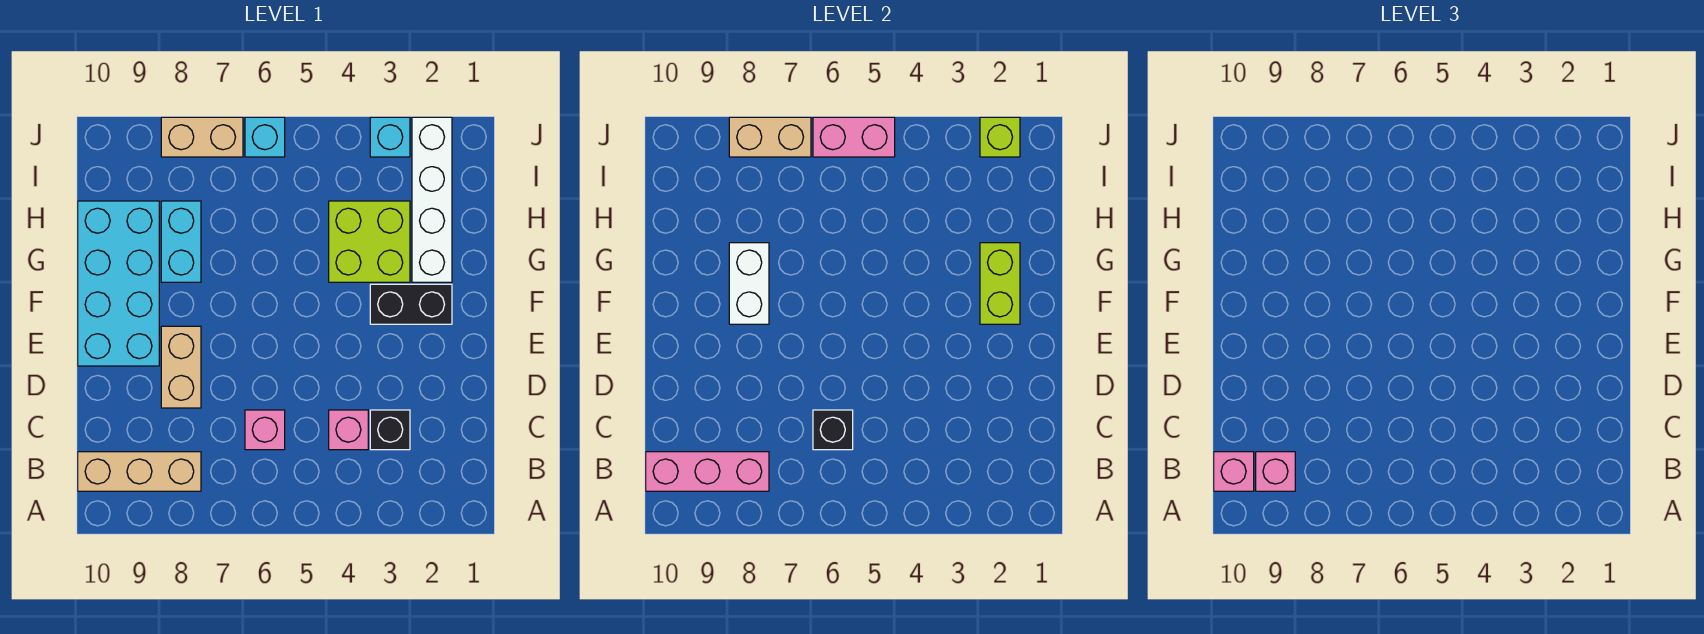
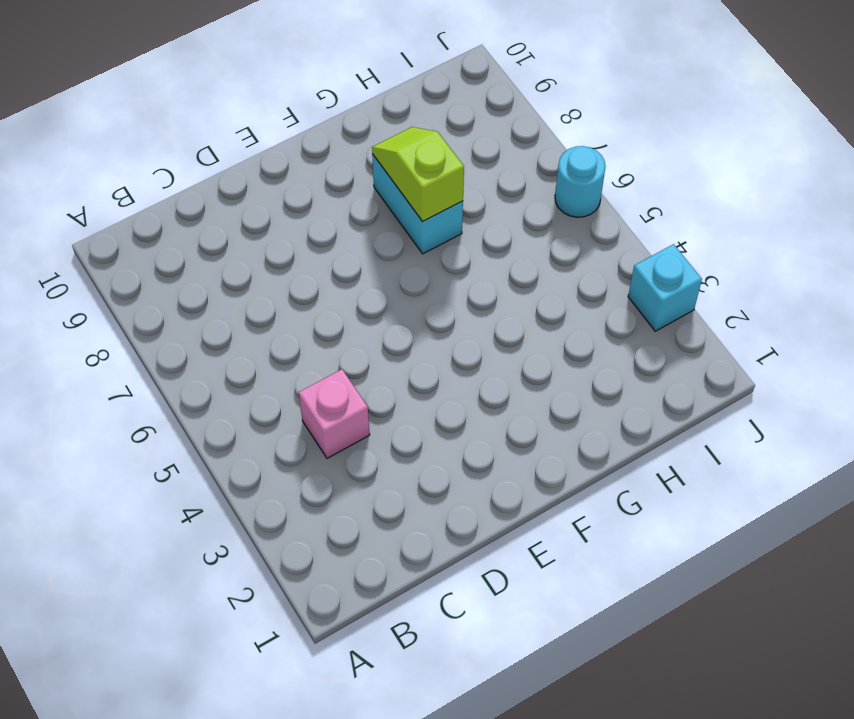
cyan 1x2 brick [372,154,463,254] -> cyan 1x2 brick turned to [161,201,201,282]
lime 1x2 slope [372,127,464,221] -> white 1x2 brick [729,243,769,324]
cyan 1x1 round brick [555,146,606,217] -> cyan 1x1 brick [245,117,285,157]
none -> tan 1x3 brick [78,452,201,491]
none -> black 1x1 brick [370,410,410,450]
none -> pink 1x1 brick [245,410,285,450]

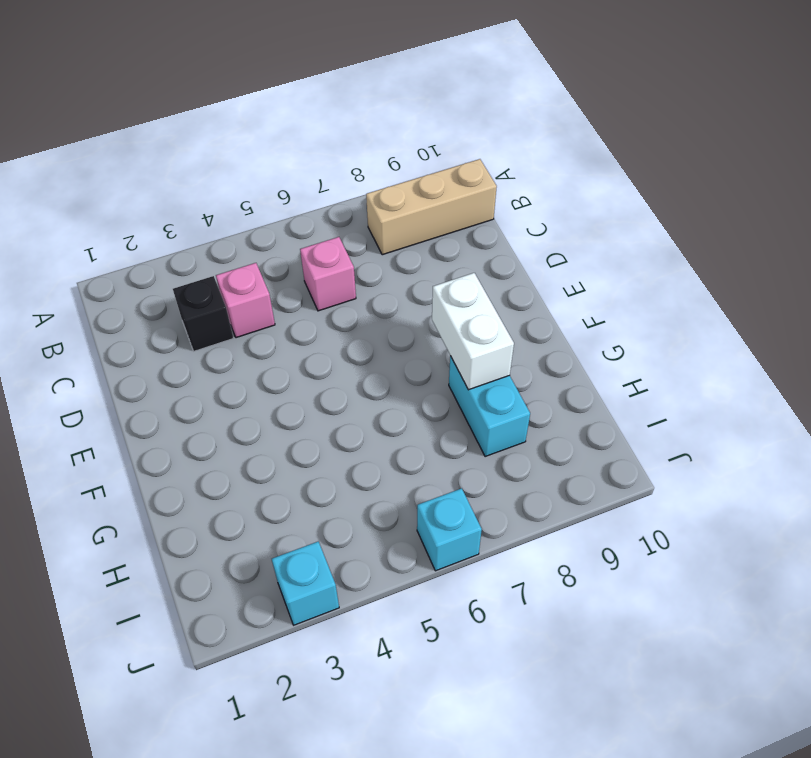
none -> tan 1x2 brick [161,326,201,408]
none -> cyan 2x4 brick [78,201,159,366]
none -> black 1x2 brick [370,284,452,324]

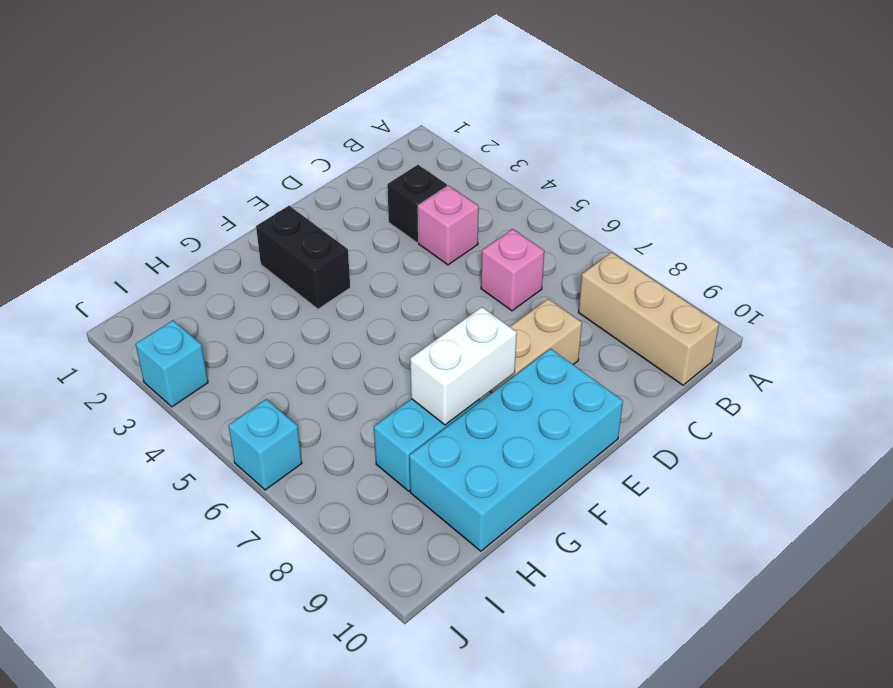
none -> white 1x4 brick [412,117,452,282]
none -> lime 2x2 brick [329,201,410,282]
none -> tan 1x2 brick [161,117,243,157]

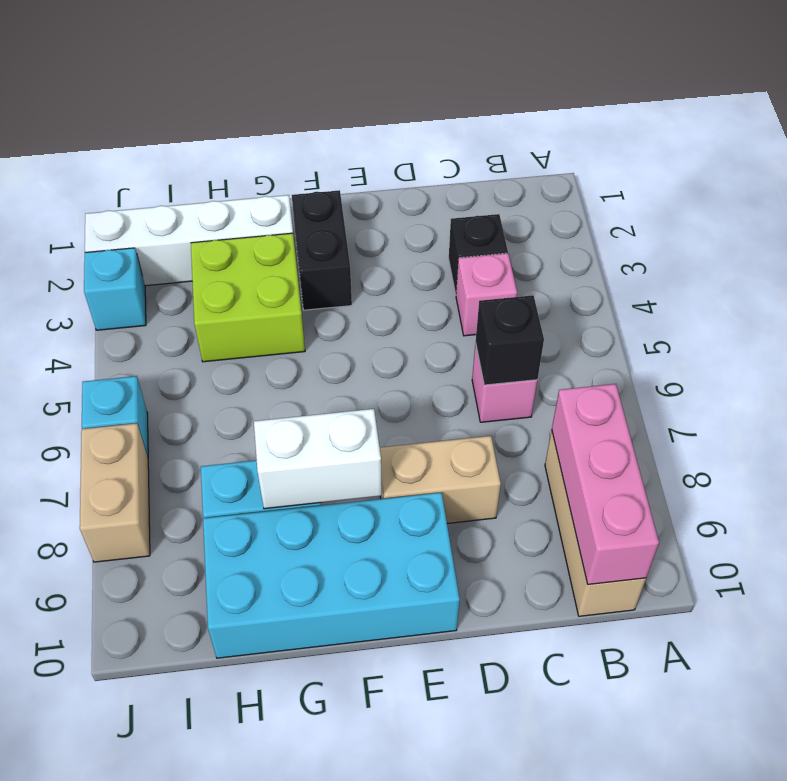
none -> lime 1x2 brick [980,243,1020,324]
none -> lime 1x1 brick [980,117,1020,157]
none -> pink 1x2 brick [813,117,895,157]

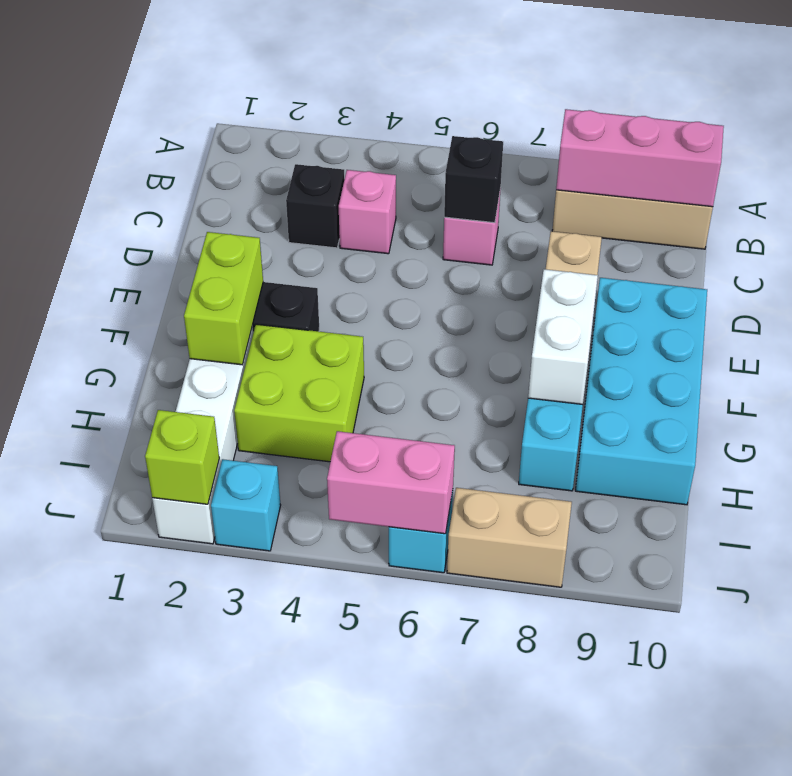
none -> tan 1x2 brick [729,117,811,157]
none -> pink 1x1 brick [1256,452,1295,491]
none -> pink 1x1 brick [1214,452,1254,491]

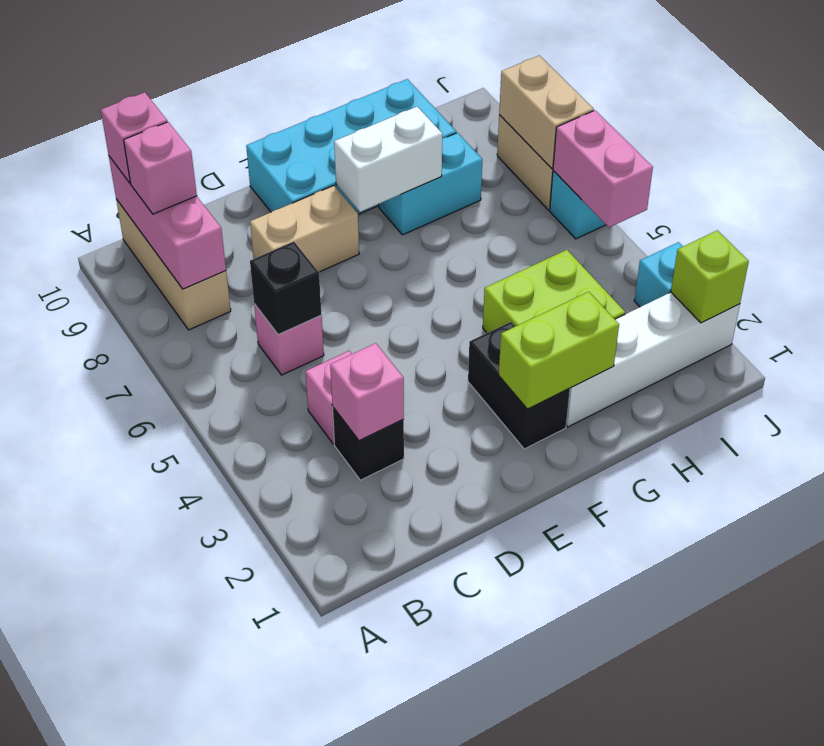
pink 1x1 brick [330,343,404,441] -> none

